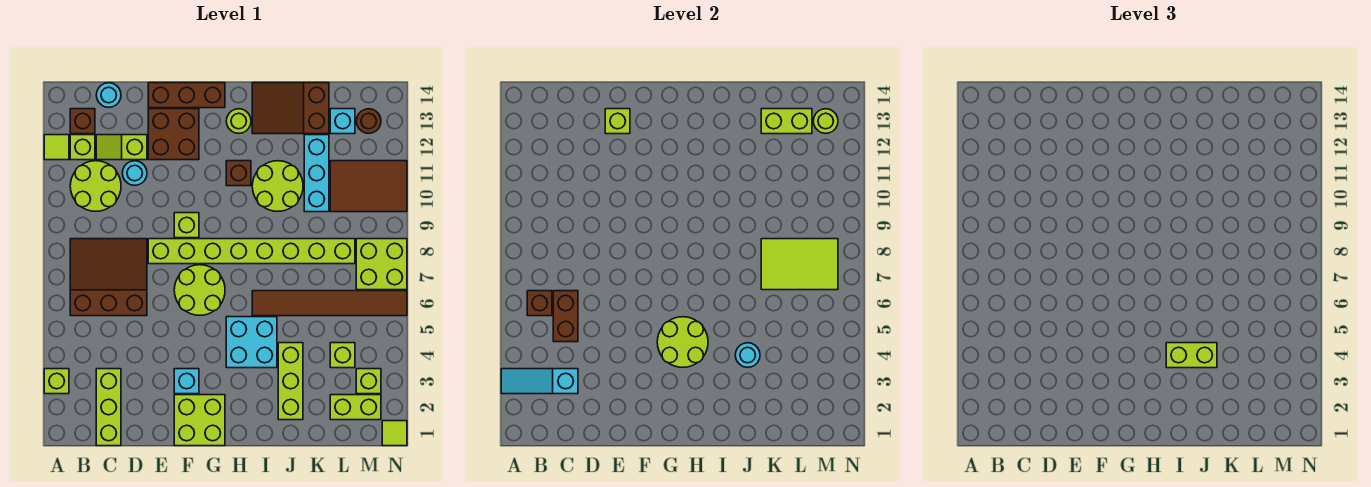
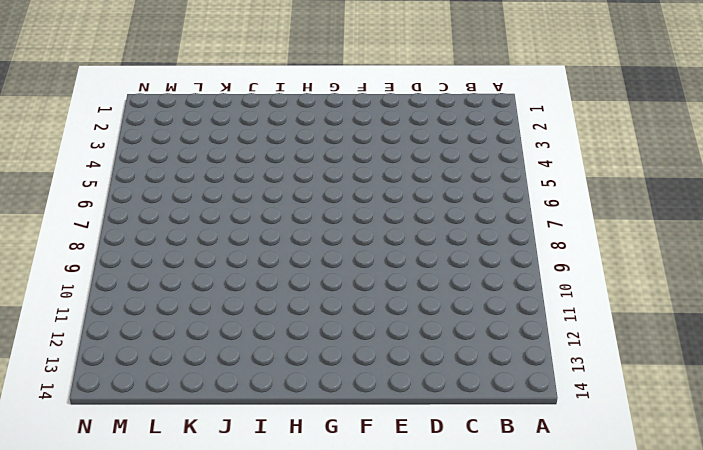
none -> lime 1x1 brick [44,369,69,394]
none -> lime 1x1 tile [44,135,69,160]
none -> brown 3x3 slope [70,239,147,316]
none -> lime 2x2 round brick [70,161,121,211]

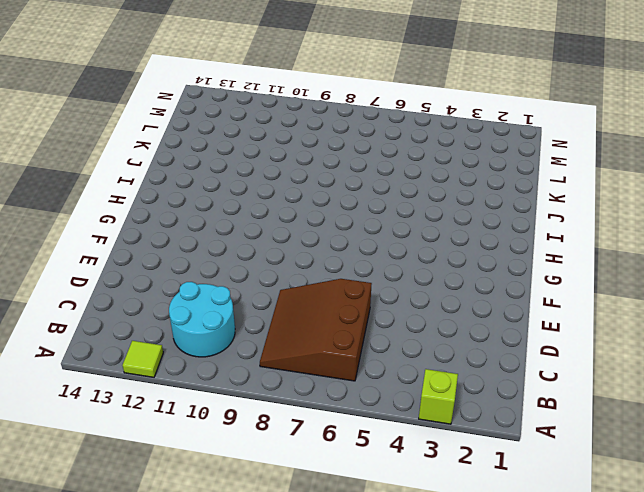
cyan 2x2 round brick [169,282,235,357] -> lime 2x2 round brick [70,161,121,211]
none -> lime 1x1 brick [70,135,95,160]
none -> brown 1x1 brick [70,109,95,134]
none -> lime 1x3 brick [96,369,121,446]
none -> lime 1x2 slope [96,135,147,160]

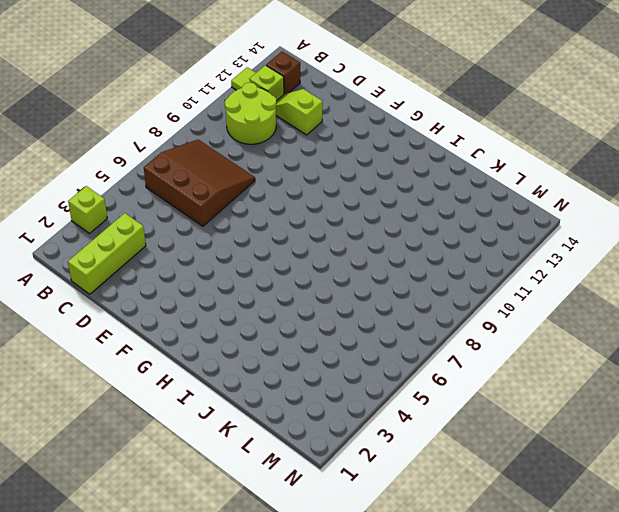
none -> cyan 1x1 round brick [96,83,121,107]
none -> cyan 1x1 round brick [122,161,147,185]
none -> lime 1x8 brick [148,239,355,264]
none -> brown 2x2 brick [148,109,199,160]

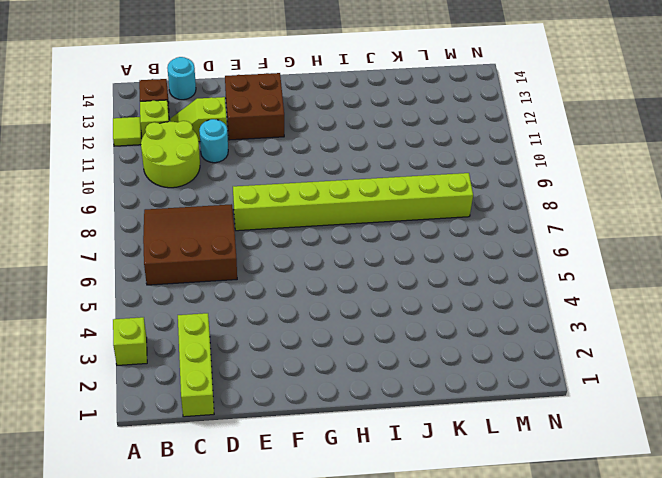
none -> brown 1x3 brick [148,83,225,108]
none -> lime 2x2 brick [174,395,225,446]
none -> cyan 1x1 brick [174,369,199,394]
none -> lime 2x2 round brick [174,265,225,315]

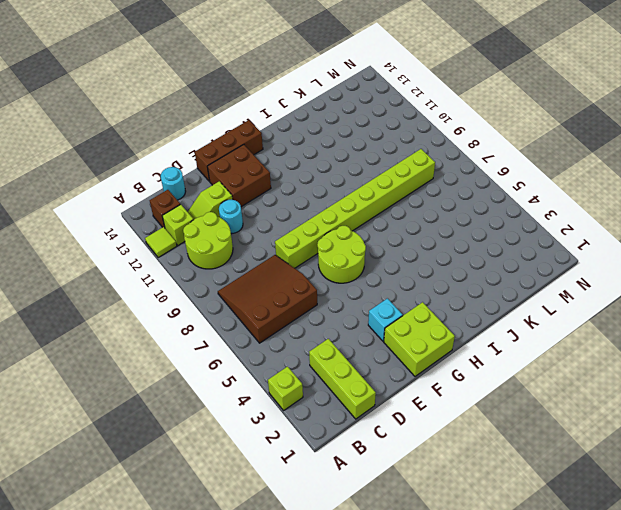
none -> lime 1x1 brick [174,213,199,238]
none -> cyan 2x2 brick [226,317,277,368]
none -> brown 1x1 brick [226,161,251,186]
none -> lime 1x1 round brick [226,109,251,133]

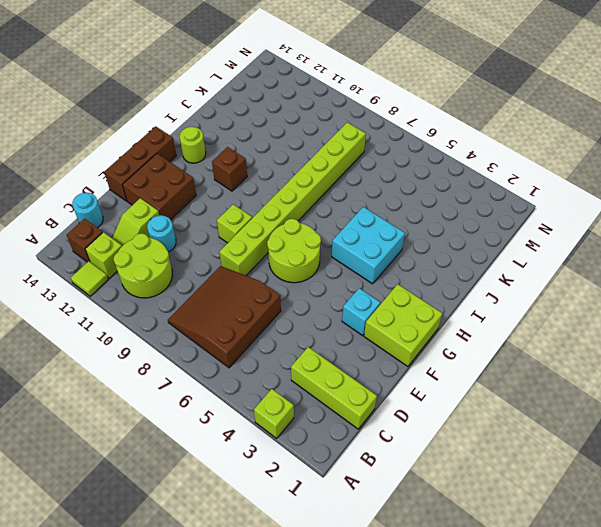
none -> brown 1x6 tile [252,291,407,316]
none -> lime 2x2 round brick [252,161,303,211]
none -> brown 2x3 slope [252,83,329,134]
none -> lime 1x3 brick [278,343,303,420]

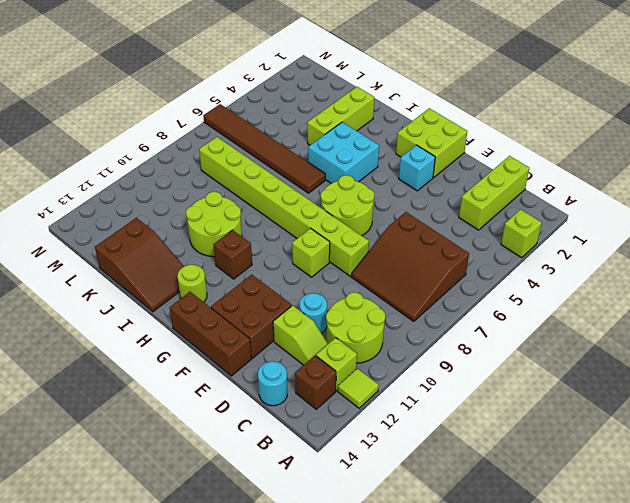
none -> cyan 1x3 brick [304,135,329,212]
none -> lime 1x2 brick [330,395,381,420]
none -> lime 1x1 brick [330,343,355,368]
none -> brown 2x3 tile [330,161,407,212]

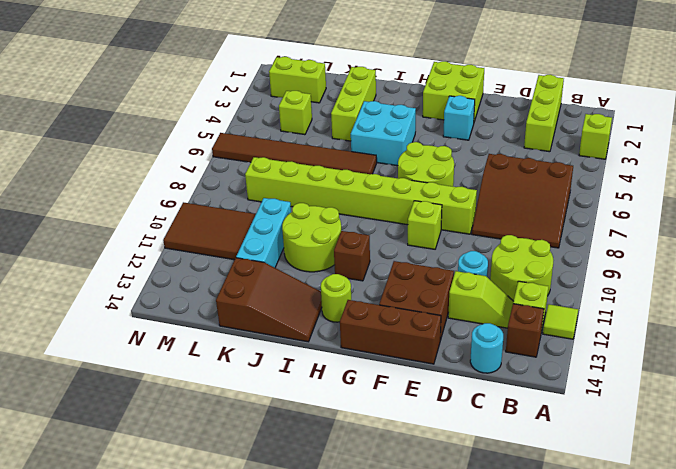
none -> cyan 1x1 brick [330,109,355,134]
none -> lime 1x1 brick [356,369,381,394]
none -> lime 2x2 brick [356,239,407,290]
none -> brown 1x1 round brick [356,109,381,133]

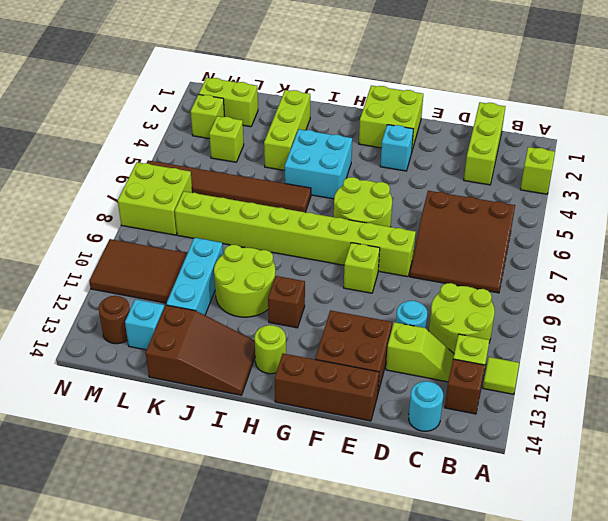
none -> lime 1x1 tile [382,421,407,446]
none -> cyan 1x3 slope [501,369,578,394]
none -> brown 1x1 brick [527,291,552,316]
none -> brown 1x2 brick [553,291,578,342]

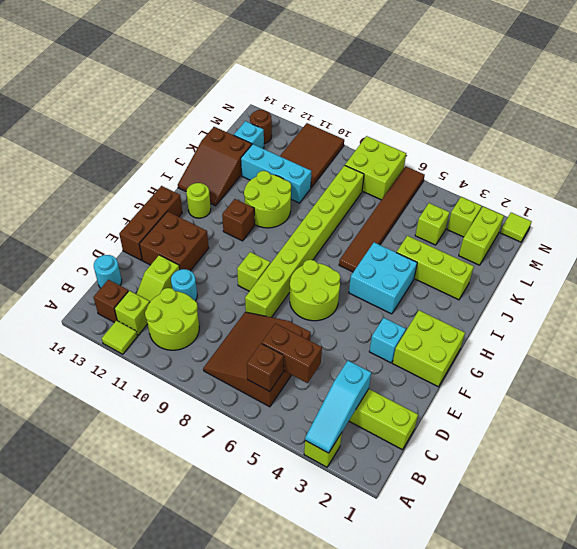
none -> lime 1x1 brick [605,109,630,134]
none -> lime 2x2 round brick [657,317,708,367]
none -> cyan 1x1 round brick [735,343,760,367]
none -> lime 2x3 tile [761,239,838,290]

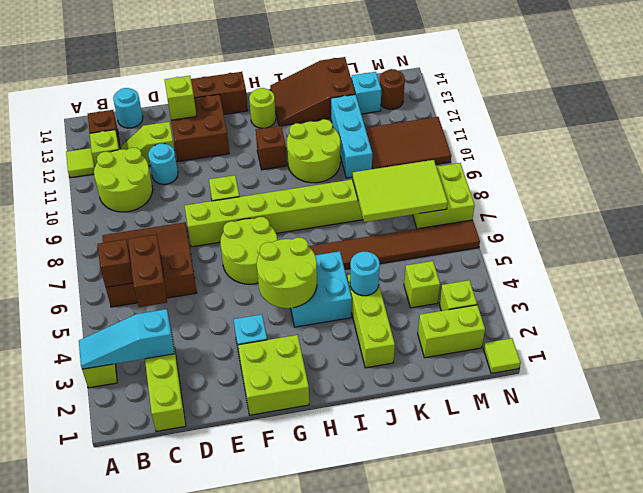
none -> lime 1x2 brick [761,109,812,134]
none -> lime 1x1 round brick [813,109,838,133]
none -> lime 1x2 brick [1166,343,1217,368]

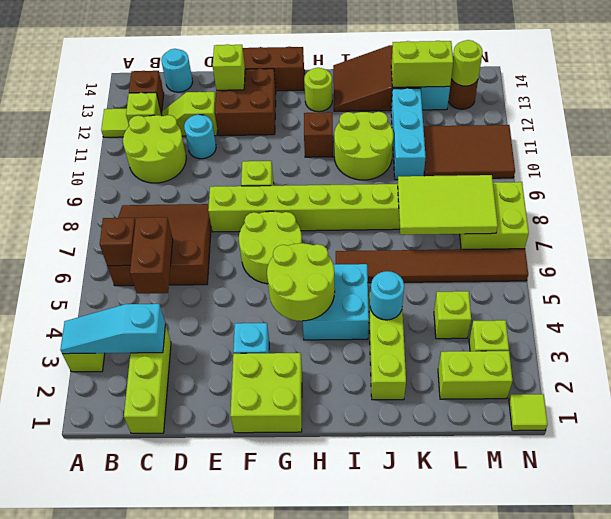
none -> lime 1x2 brick [1166,343,1217,368]

